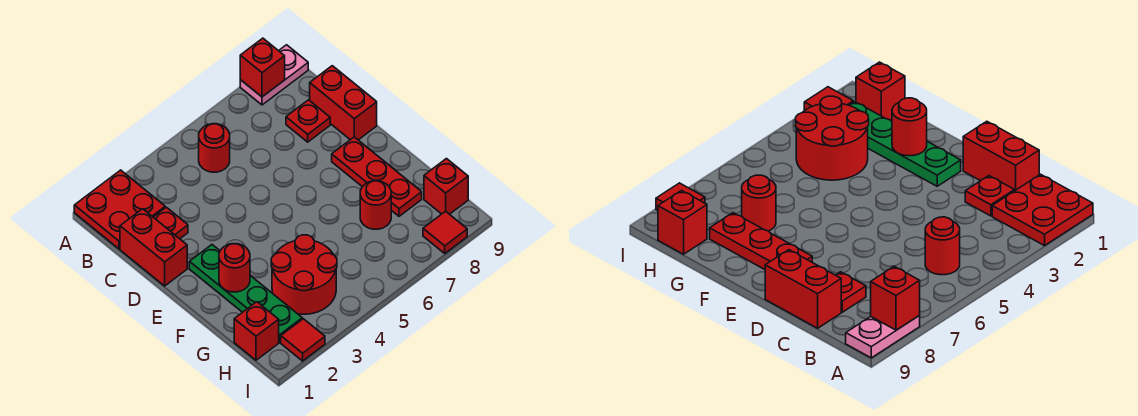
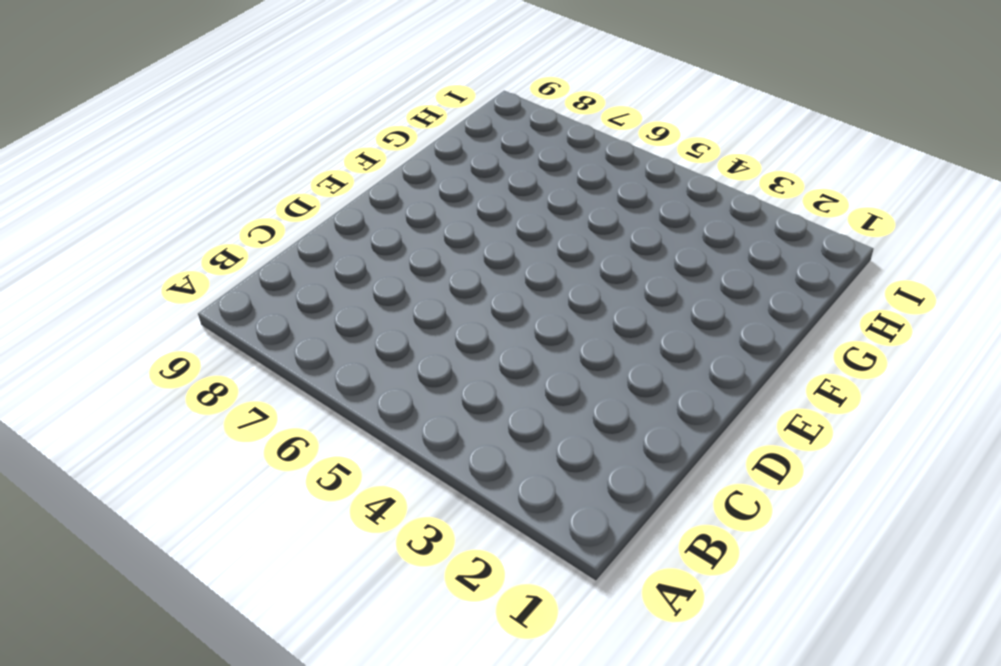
none -> red 2x2 plate [74,170,165,249]
none -> pink 1x2 plate [240,45,308,105]
none -> red 1x1 round brick [199,124,230,172]

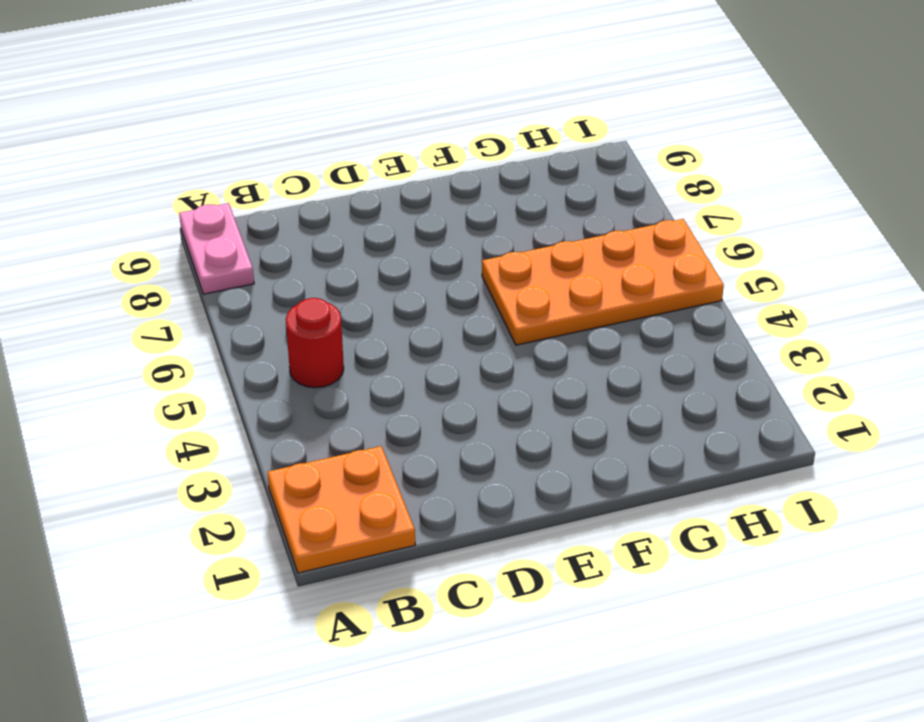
orange 2x2 plate [267,446,415,573] -> red 2x2 plate [74,170,165,249]
orange 2x4 plate [482,219,724,345] -> none
none -> red 1x2 brick [120,209,187,286]
none -> red 1x1 plate [153,207,188,239]
none -> red 1x1 plate [286,100,330,142]

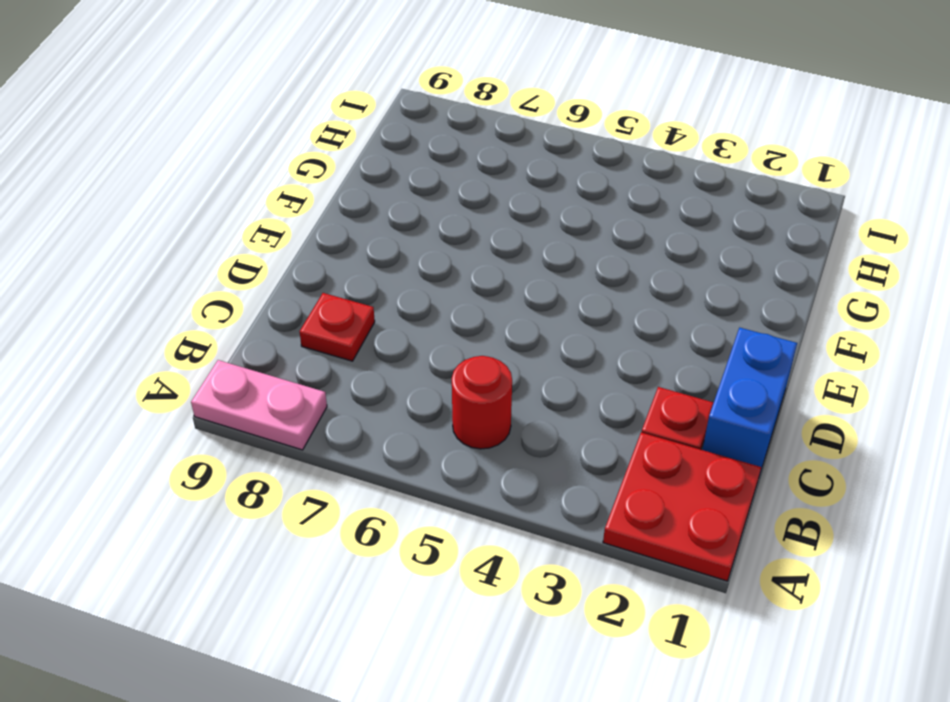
blue 1x2 brick [702,328,797,472] -> red 1x2 brick [120,209,187,286]
none -> red 1x2 brick [310,66,377,140]
none -> green 1x4 plate [189,245,302,342]
none -> red 1x3 plate [332,137,422,216]

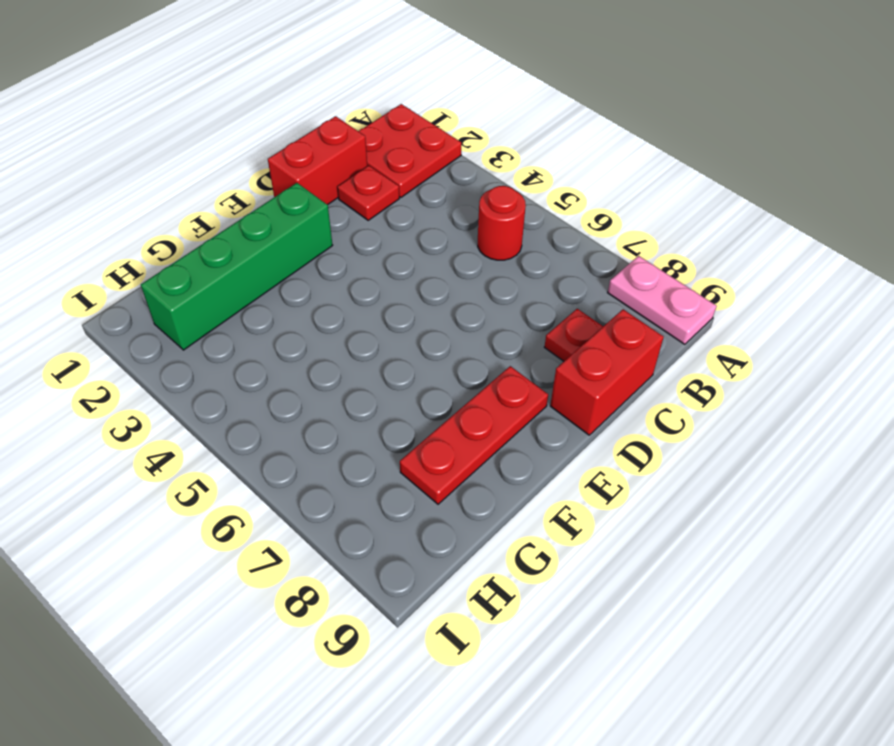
green 1x4 brick [141,183,333,350] -> green 1x4 plate [189,245,302,342]
none -> red 2x2 round brick [271,235,337,314]
none -> red 1x1 round brick [360,181,391,229]
none -> red 1x1 brick [234,302,279,360]

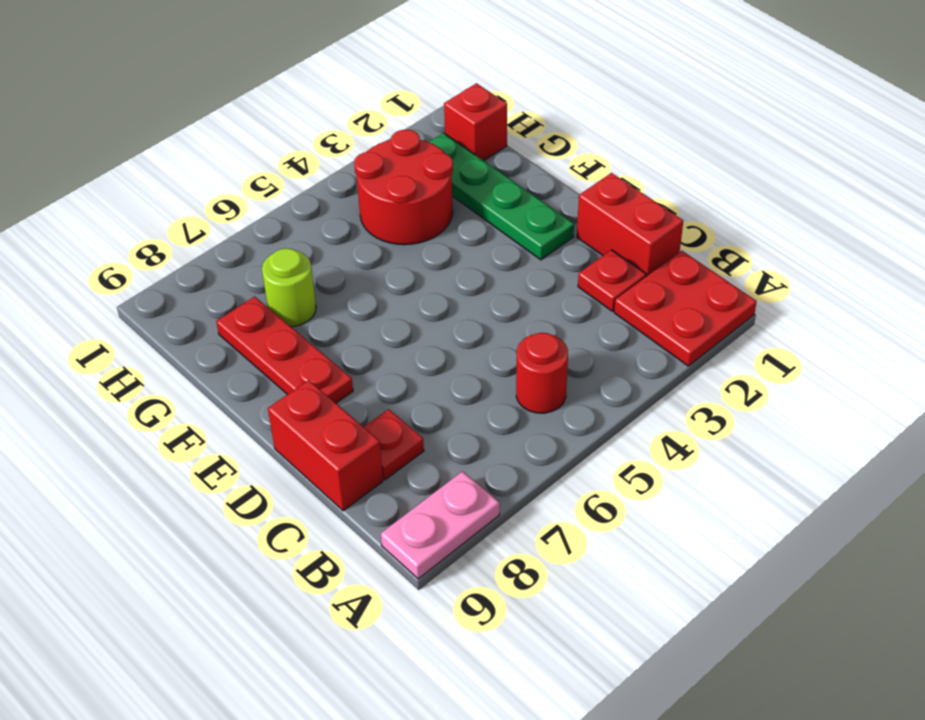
lime 1x1 round brick [262,248,316,326] -> red 1x1 round brick [360,181,391,229]
none -> red 1x1 brick [424,159,468,214]
none -> red 1x1 tile [281,319,325,361]
none -> red 1x1 tile [423,211,467,253]

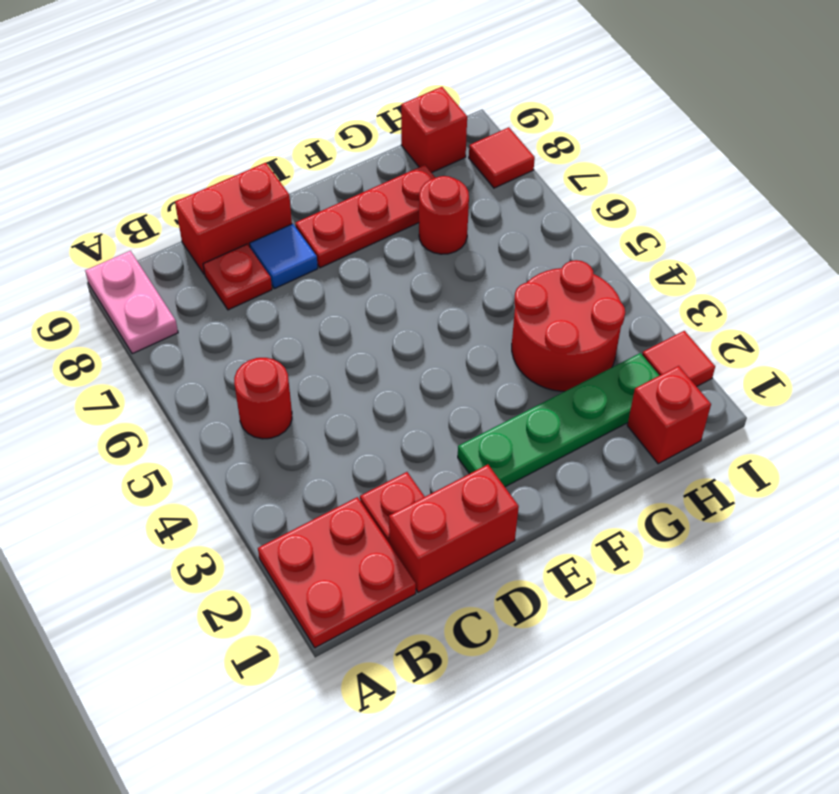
blue 1x1 tile [250,224,318,289] -> none
none -> red 1x1 brick [240,38,285,97]
none -> red 1x1 round brick [219,244,250,292]

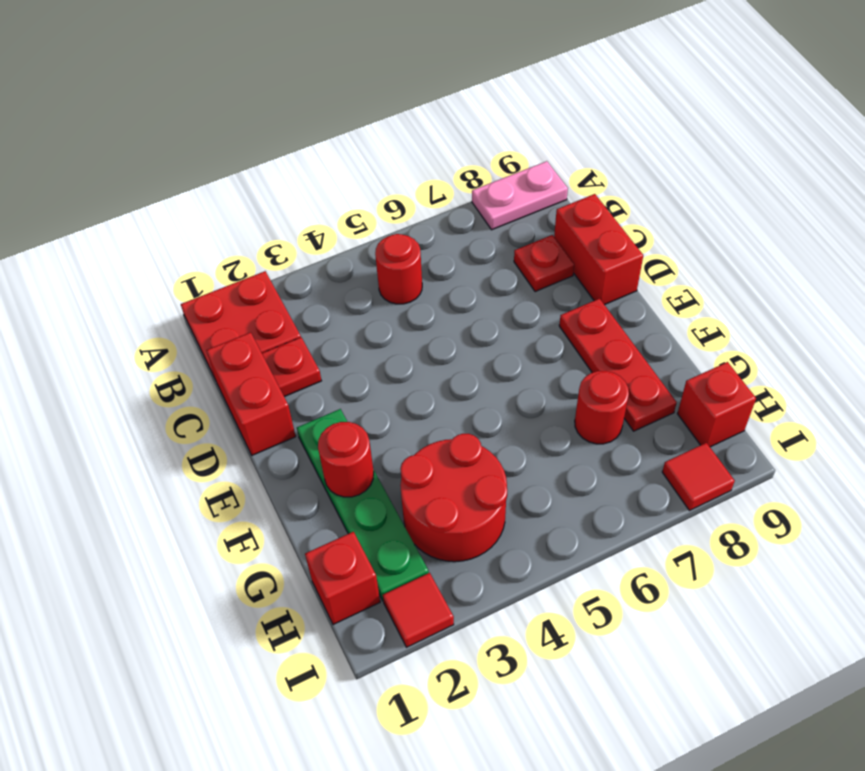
none -> red 1x1 brick [240,38,285,97]

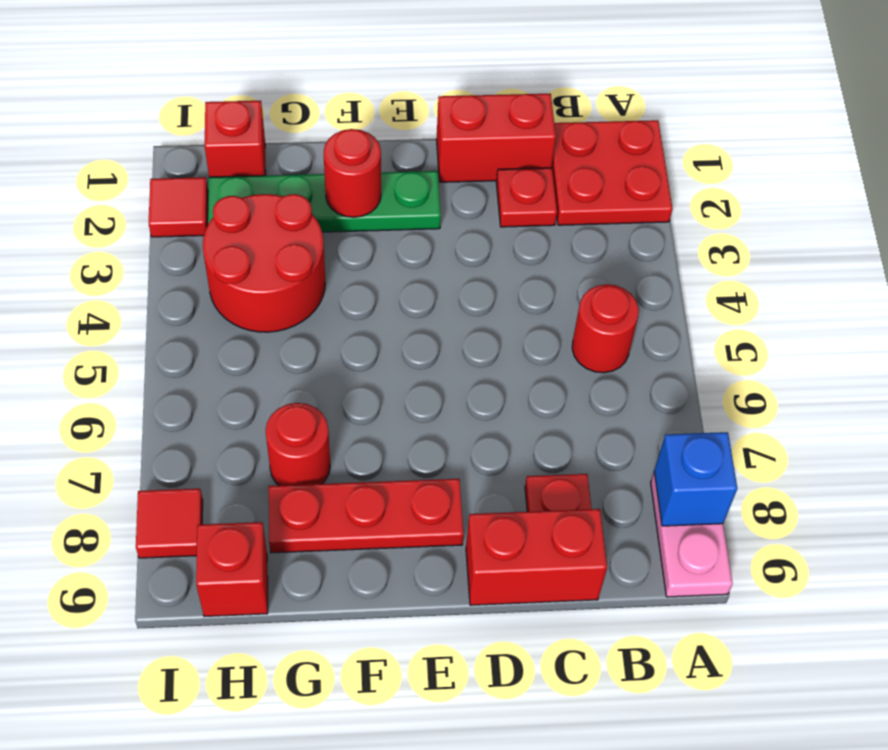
blue 1x1 brick [654,432,737,526] -> red 1x1 brick [240,38,285,97]

